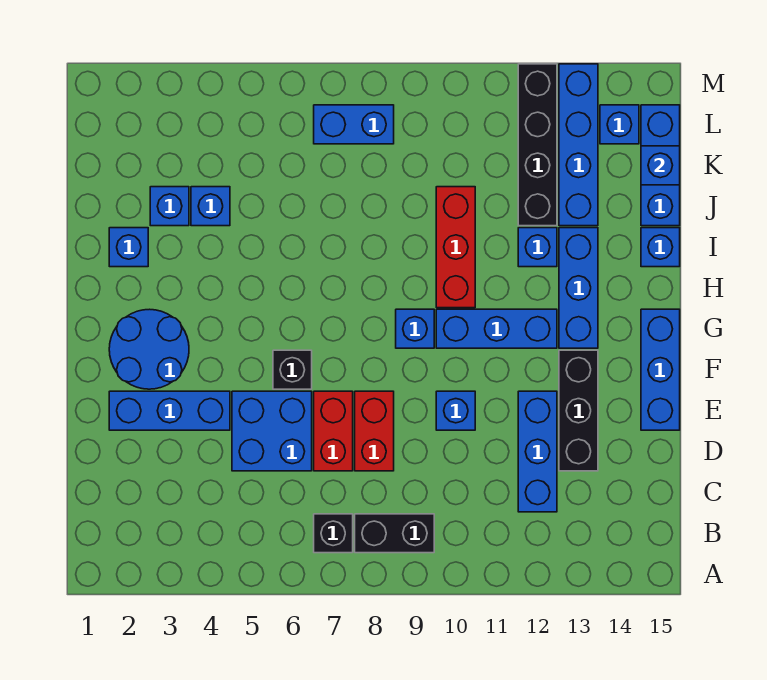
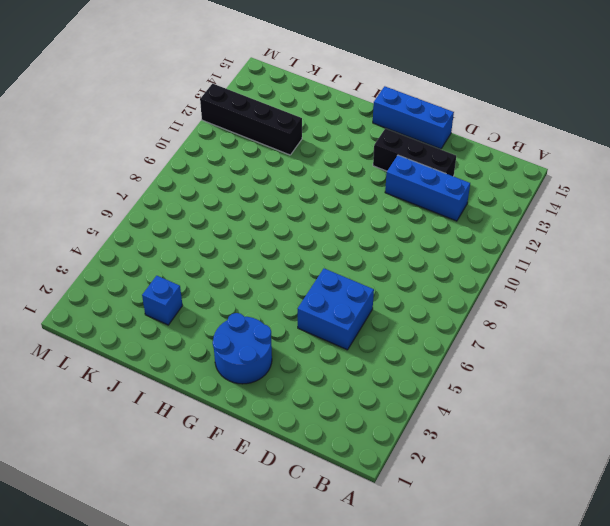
none -> black 1x1 brick [314,514,353,553]
none -> black 1x2 brick [355,514,434,553]
none -> red 1x2 brick [314,391,353,471]

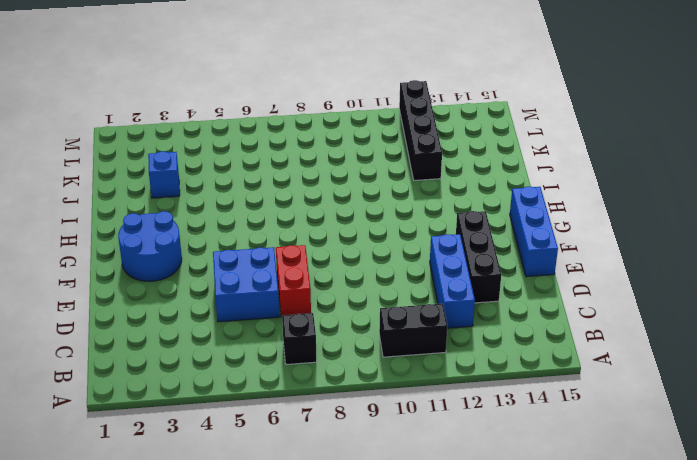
black 1x2 brick [379,304,447,357] -> black 1x2 brick moved to [355,514,434,553]
none -> red 1x2 brick [355,391,394,471]
none -> blue 1x3 brick [109,391,230,430]
none -> blue 1x1 brick [436,391,475,430]

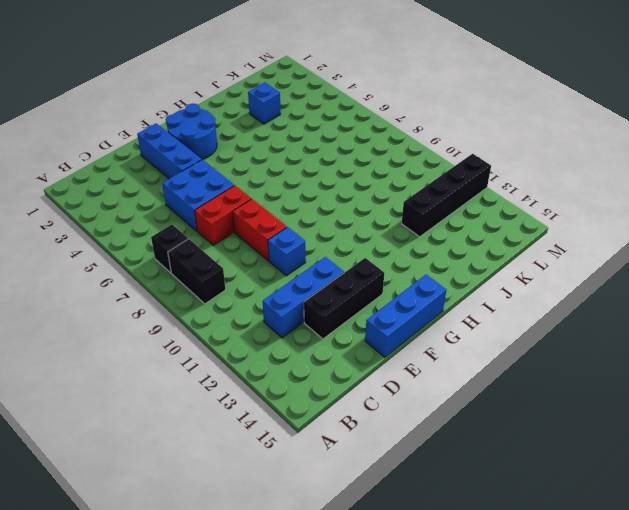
red 1x2 brick [233,199,287,261] -> red 1x2 brick turned to [355,391,394,471]
none -> black 1x1 brick [273,350,312,389]
none -> blue 1x1 brick [396,309,434,348]
none -> blue 1x3 brick [436,309,557,348]

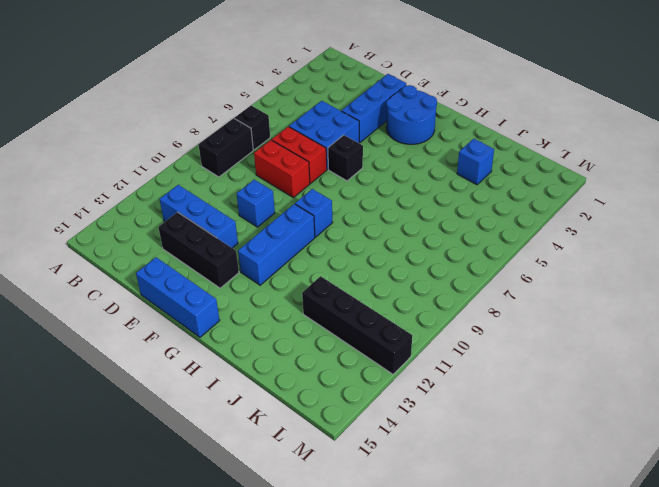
none -> blue 1x3 brick [559,228,598,348]
none -> red 1x3 brick [436,187,475,308]
none -> blue 1x1 brick [109,228,148,267]

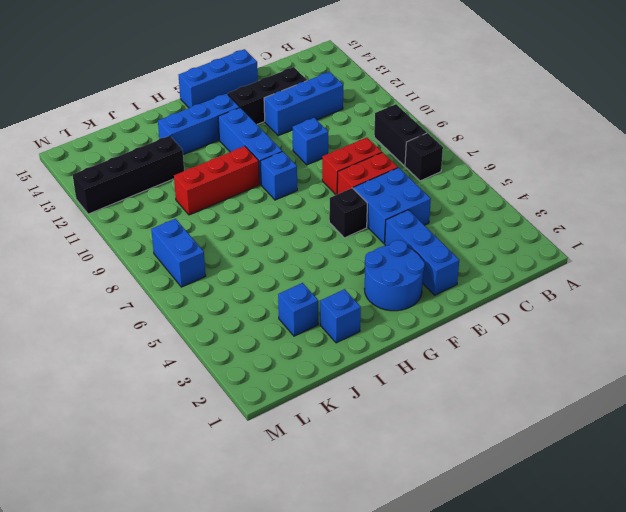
none -> blue 1x1 brick [518,228,557,267]
none -> blue 1x1 brick [641,228,680,267]
none -> blue 1x1 brick [191,187,230,226]

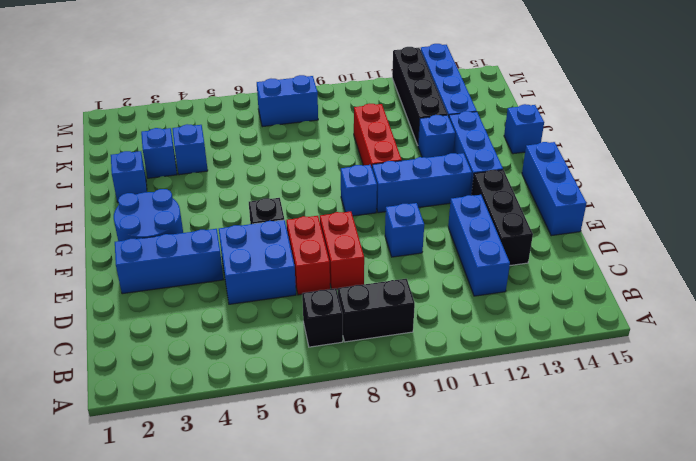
none -> blue 1x3 brick [641,105,680,226]
none -> blue 1x1 brick [600,105,639,144]
none -> blue 1x1 brick [641,146,680,185]

